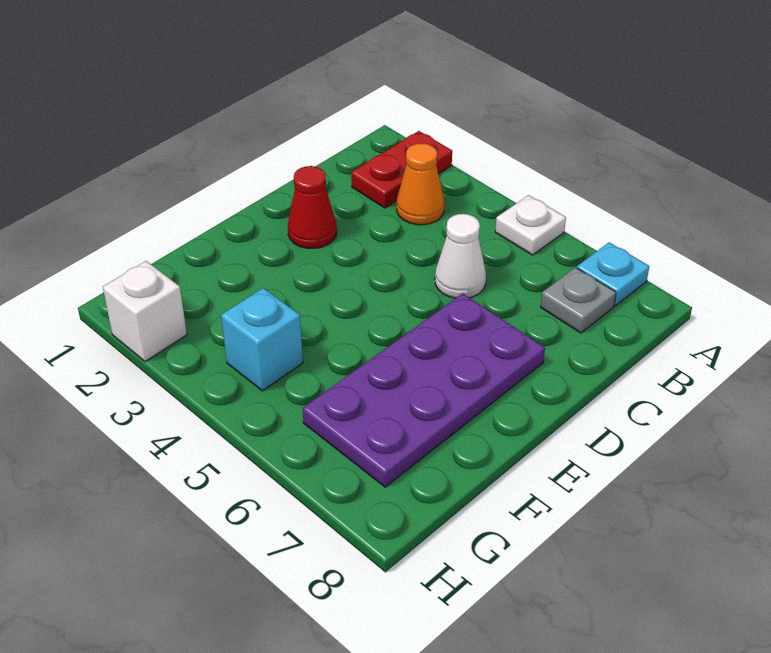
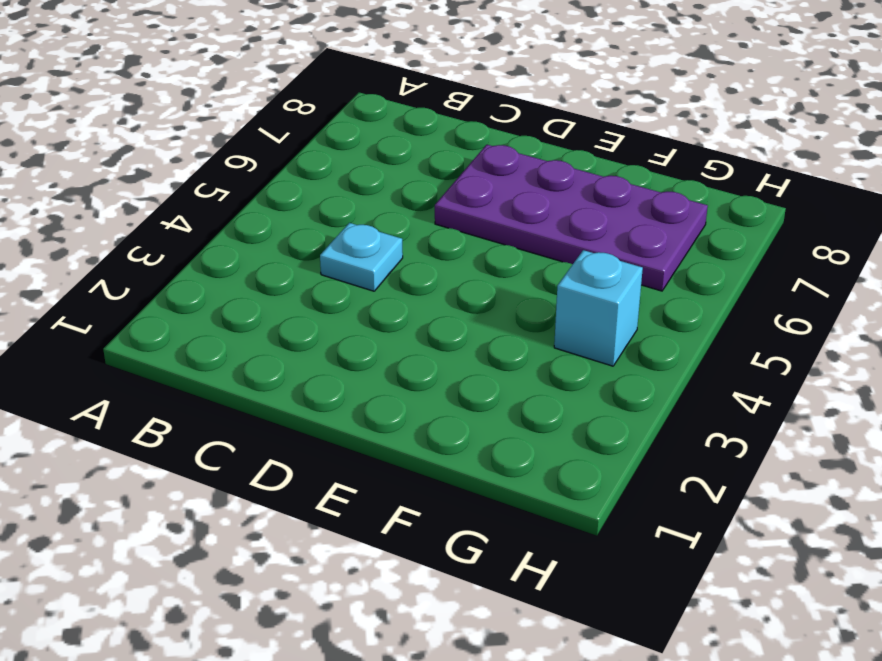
cyan 1x1 plate [320,223,403,291] -> cyan 1x1 plate moved to [577,243,649,306]
none -> red 1x2 plate [351,131,452,208]
none -> white 1x1 plate [495,195,566,255]

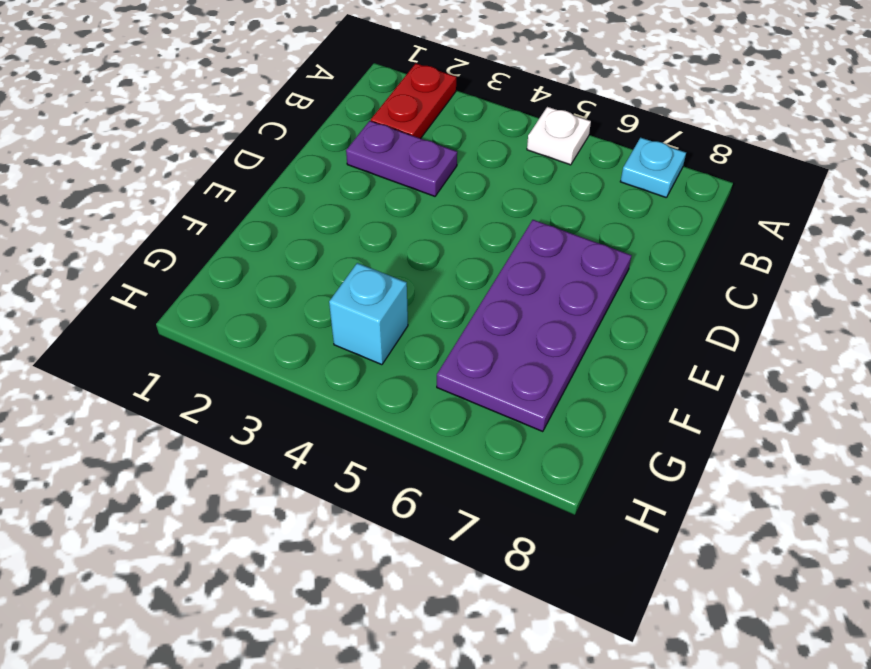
purple 1x2 plate [346,121,457,196] -> none
none -> orange 1x1 cone [397,143,444,225]
none -> grey 1x1 plate [541,268,616,333]

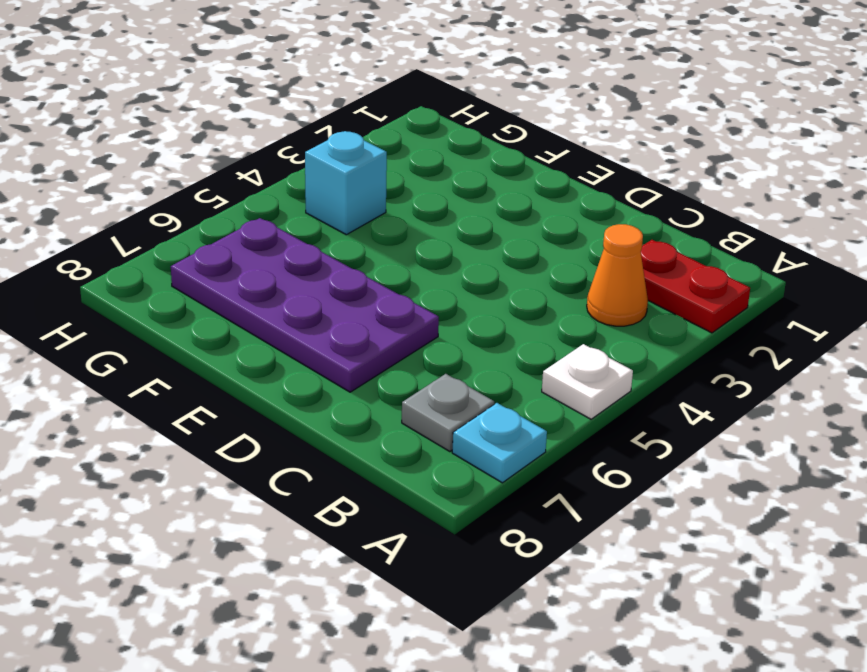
none -> white 1x1 cone [435,214,486,298]
none -> red 1x1 cone [288,166,337,248]

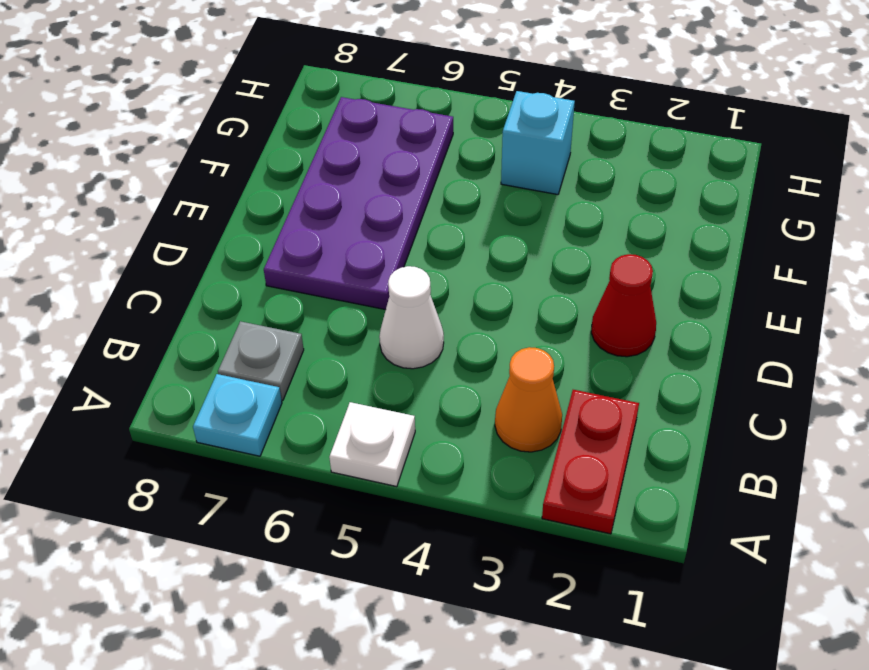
none -> white 1x1 brick [103,261,187,361]

